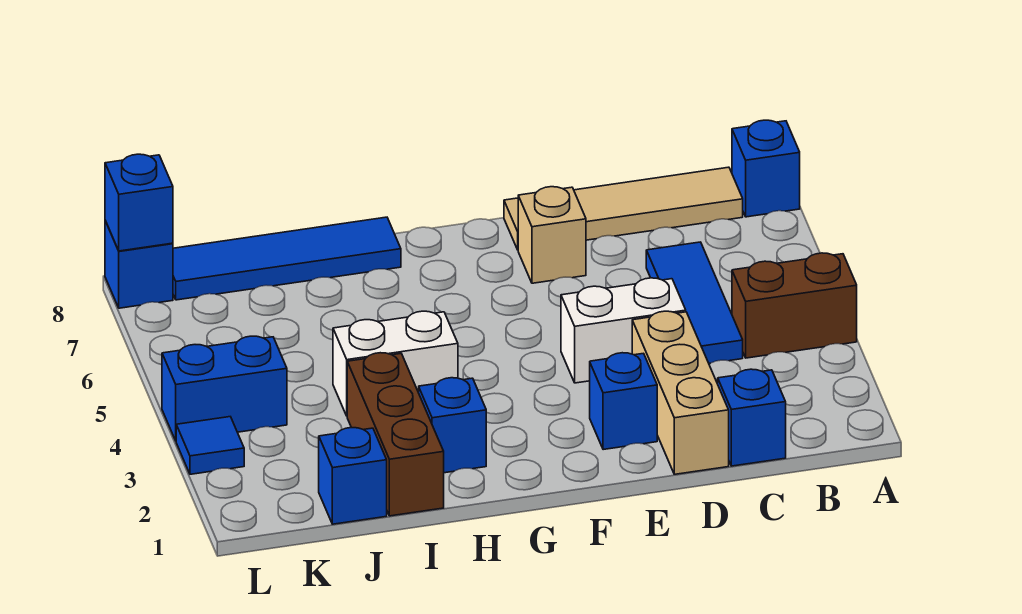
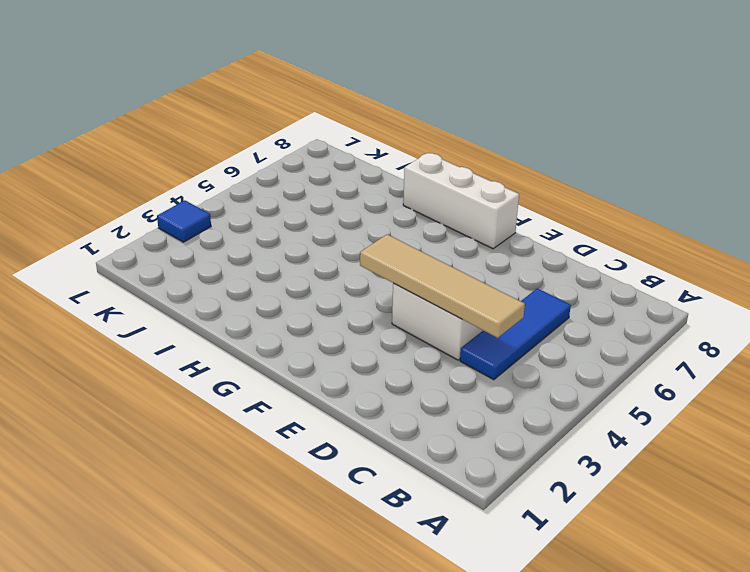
tan 1x4 tile [360,234,525,338] -> tan 1x4 tile moved to [504,167,743,250]
white 1x3 brick [403,153,519,249] -> blue 1x4 tile [173,217,401,300]
none -> brown 1x2 brick [732,253,857,358]
none -> blue 1x1 brick [732,120,800,217]
none -> blue 1x1 brick [718,369,786,466]

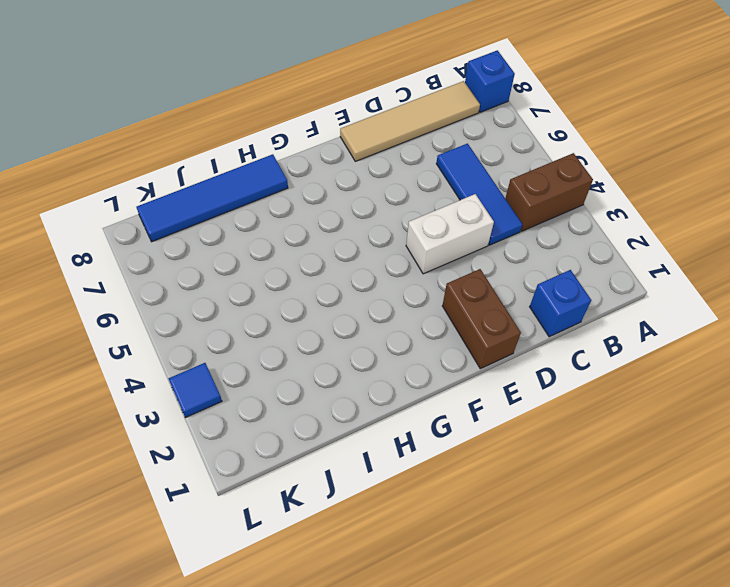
brown 1x2 brick [442,269,521,369] -> blue 1x1 brick [590,353,657,450]
none -> tan 1x3 brick [632,311,729,474]
none -> tan 1x1 brick [518,187,586,283]
none -> blue 1x1 brick [419,378,486,473]

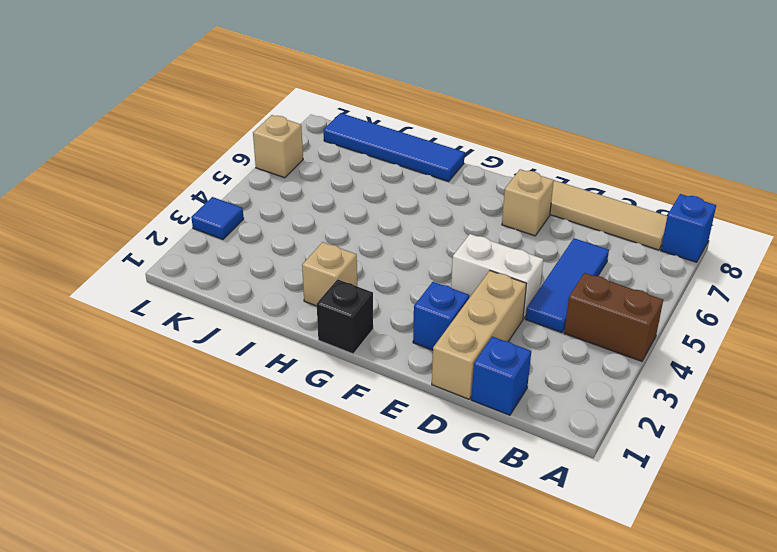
black 1x1 brick [317,279,373,354] -> none
tan 1x1 brick [302,242,357,306] -> blue 1x1 brick [419,378,486,473]
tan 1x1 brick [253,115,303,178] -> none
none -> white 1x2 brick [333,311,458,416]
none -> brown 1x3 brick [347,353,444,516]
none -> blue 1x1 brick [319,428,387,524]

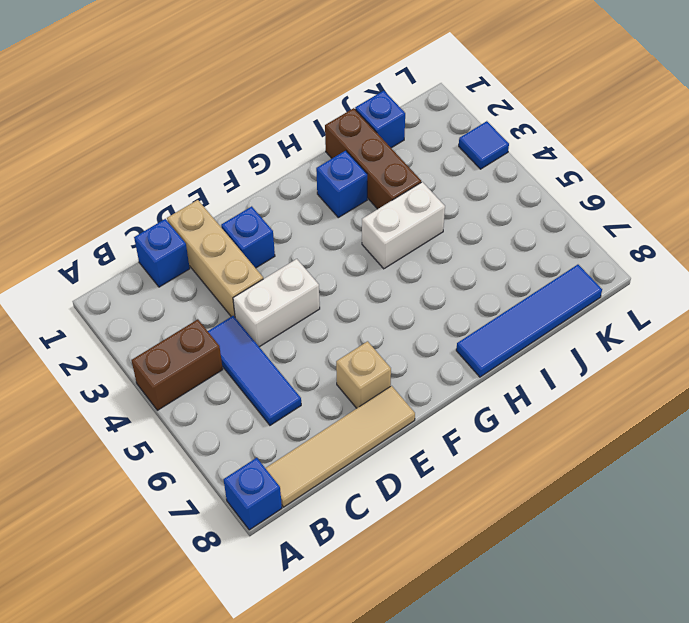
none -> blue 1x2 brick [162,336,287,441]
none -> blue 1x1 brick [105,221,173,308]
none -> blue 1x1 brick [105,154,173,251]

